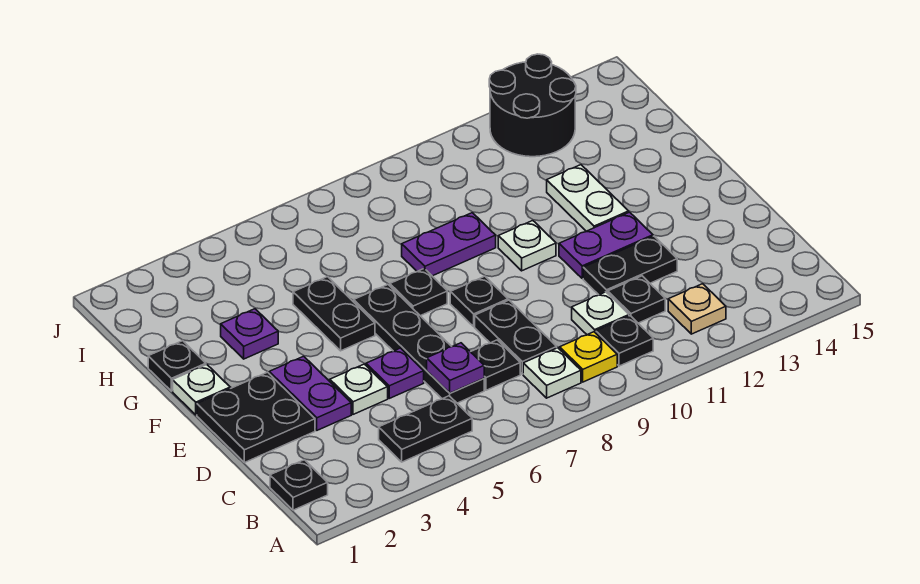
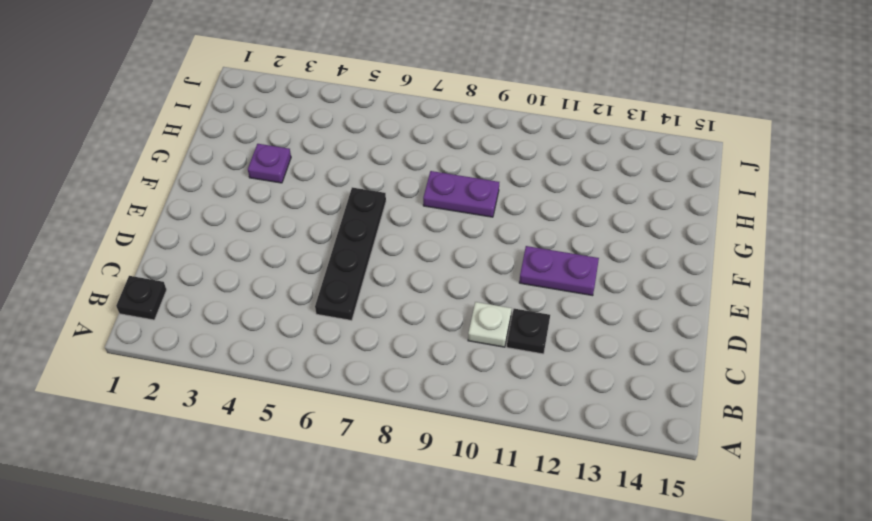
none -> black 1x2 plate [379,396,472,462]
none -> white 1x1 plate [523,348,581,398]
none -> yellow 1x1 plate [560,332,617,382]

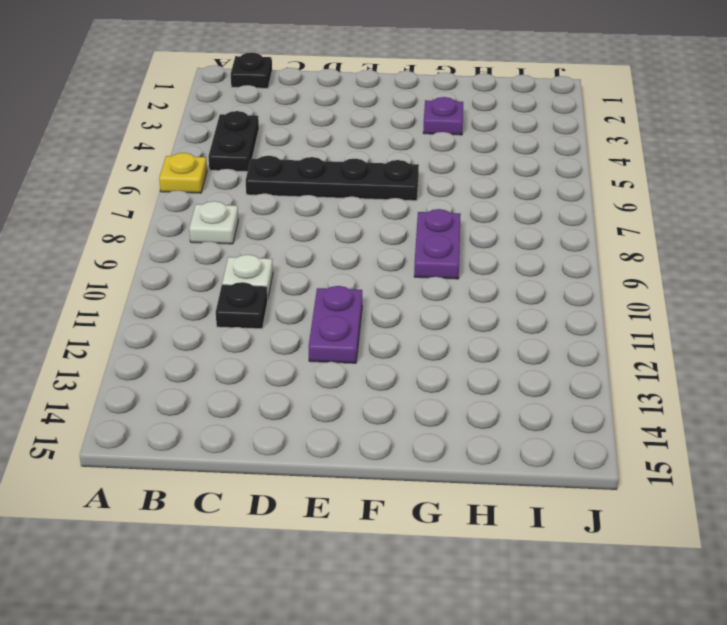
yellow 1x1 plate [159,153,207,193] -> yellow 1x1 plate moved to [560,332,617,382]
none -> black 1x1 plate [596,316,653,366]
none -> tan 1x1 plate [668,284,726,334]
none -> black 1x1 plate [471,340,520,390]

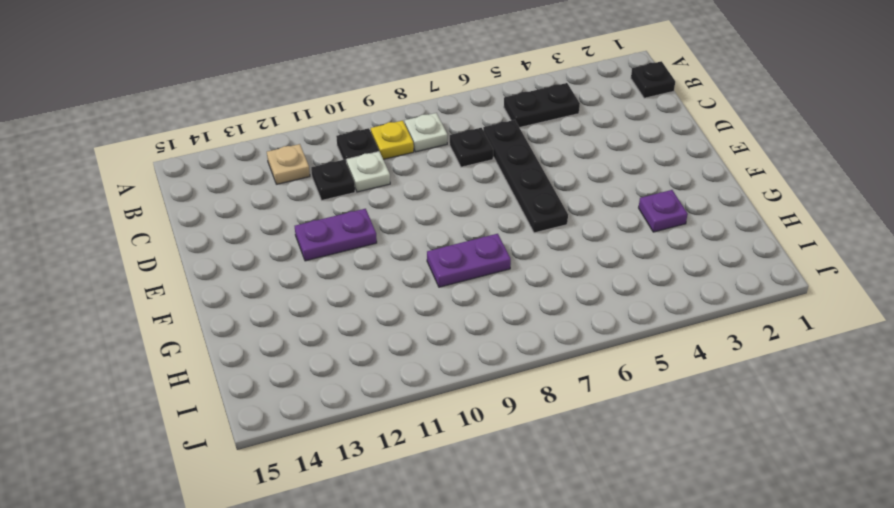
none -> black 1x2 plate [475,300,557,374]
none -> black 2x2 plate [197,372,315,463]
none -> purple 1x2 plate [269,356,351,430]

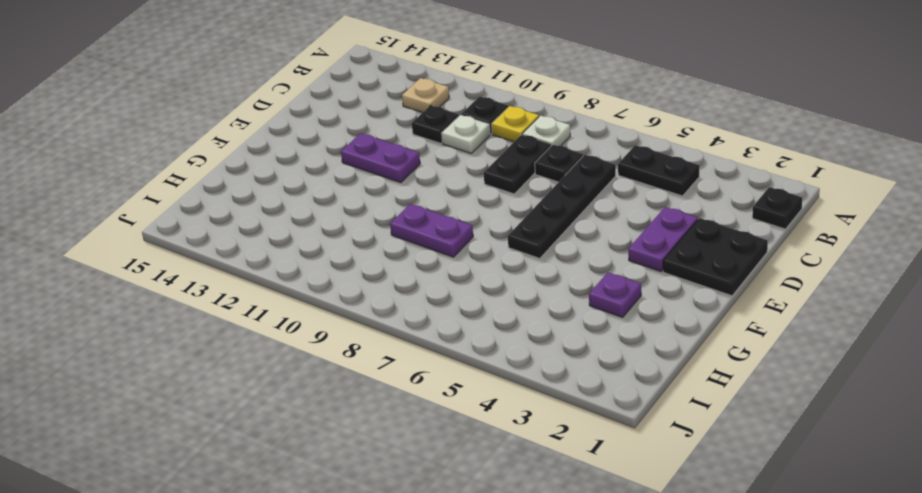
none -> white 1x1 plate [330,364,388,414]
none -> purple 1x1 plate [366,348,424,398]
none -> black 1x2 plate [583,236,677,295]

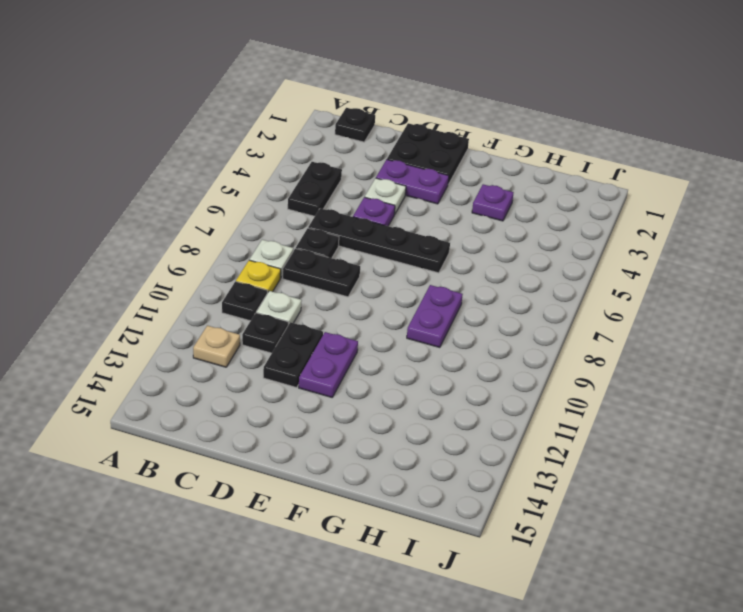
none -> black 1x1 plate [450,276,508,326]
none -> white 1x1 plate [173,365,230,415]
none -> black 1x2 plate [293,277,375,351]

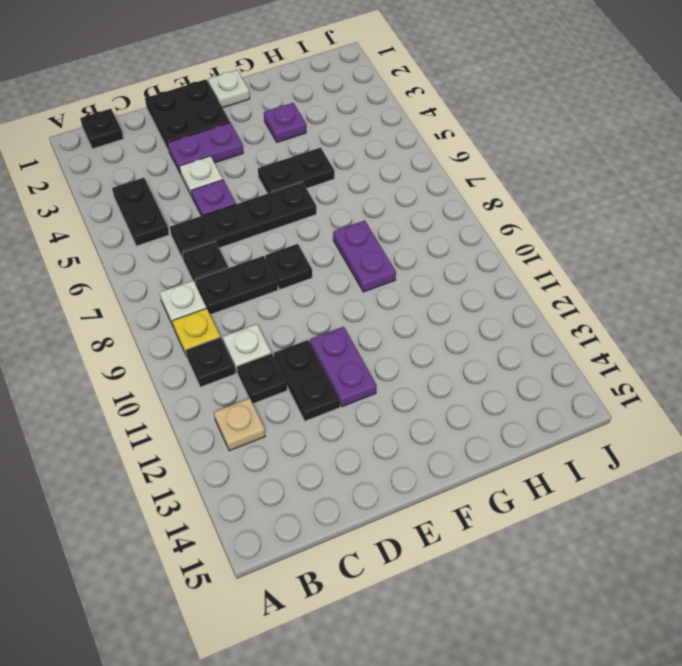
none -> black 1x1 plate [390,269,447,316]
none -> white 1x1 plate [498,221,556,271]
none -> white 1x2 plate [547,165,629,231]

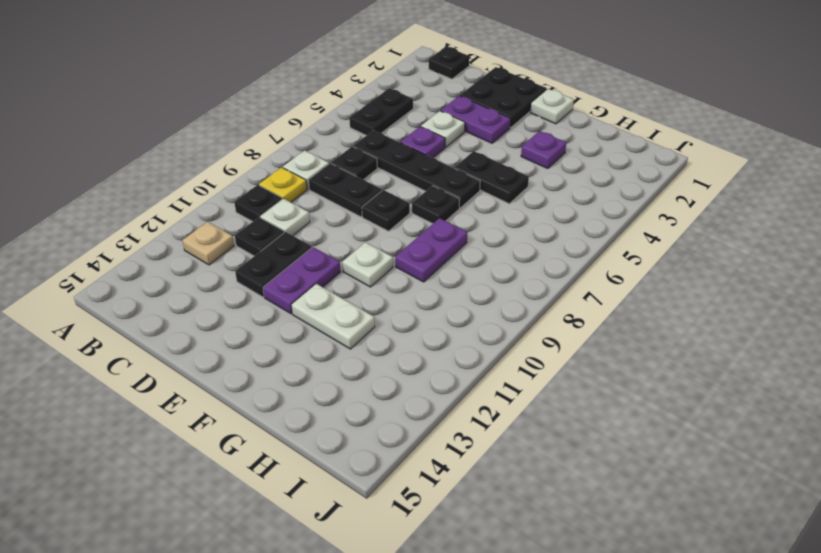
none -> black 1x1 plate [148,341,206,391]
none -> black 2x2 round brick [489,54,576,157]
none -> purple 1x1 plate [427,343,484,393]

